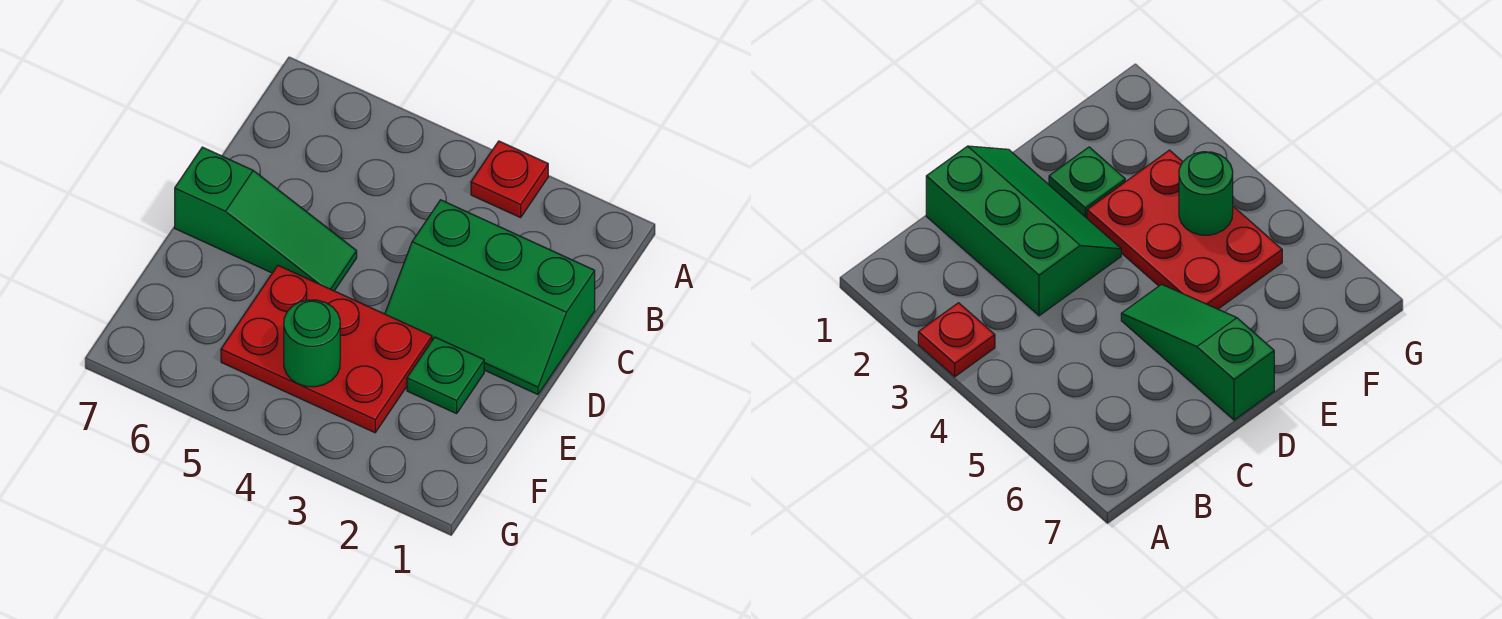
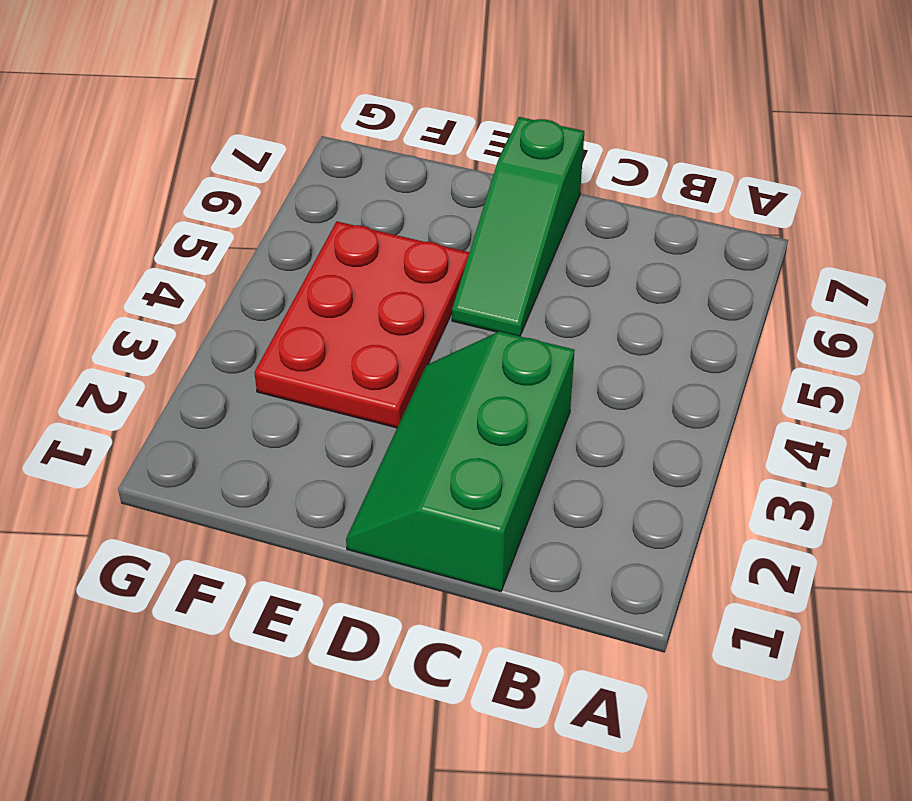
none -> red 1x1 plate [471,141,548,218]
none -> green 1x1 plate [407,337,484,414]

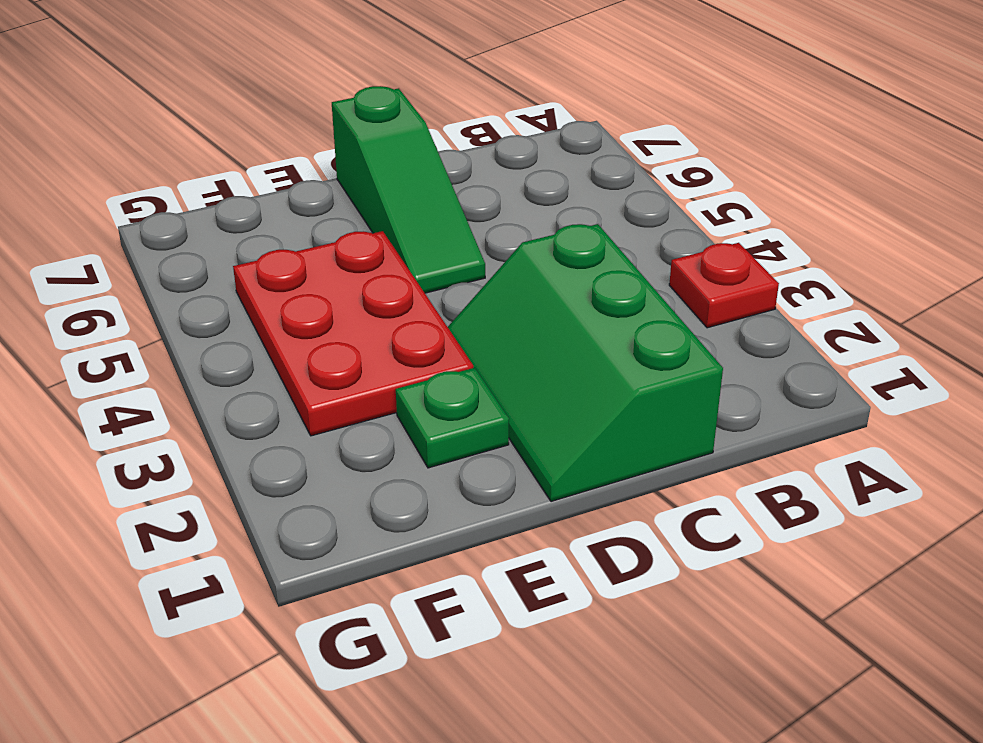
none -> green 1x1 round brick [284,300,340,387]

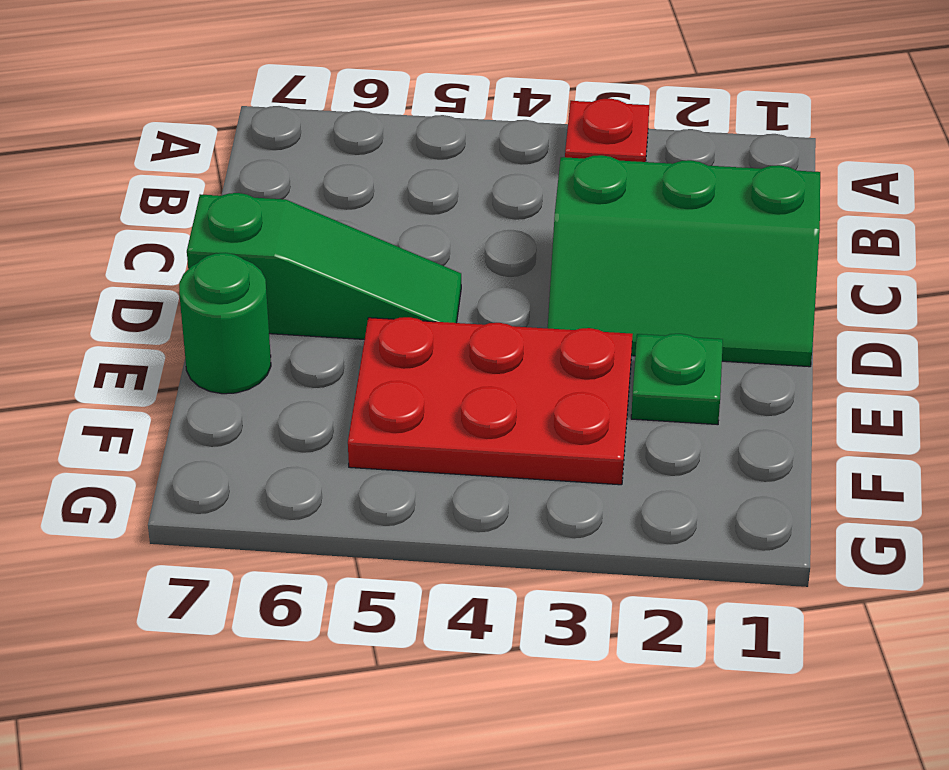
green 1x1 round brick [179,253,271,394] -> green 1x1 round brick moved to [284,300,340,387]

